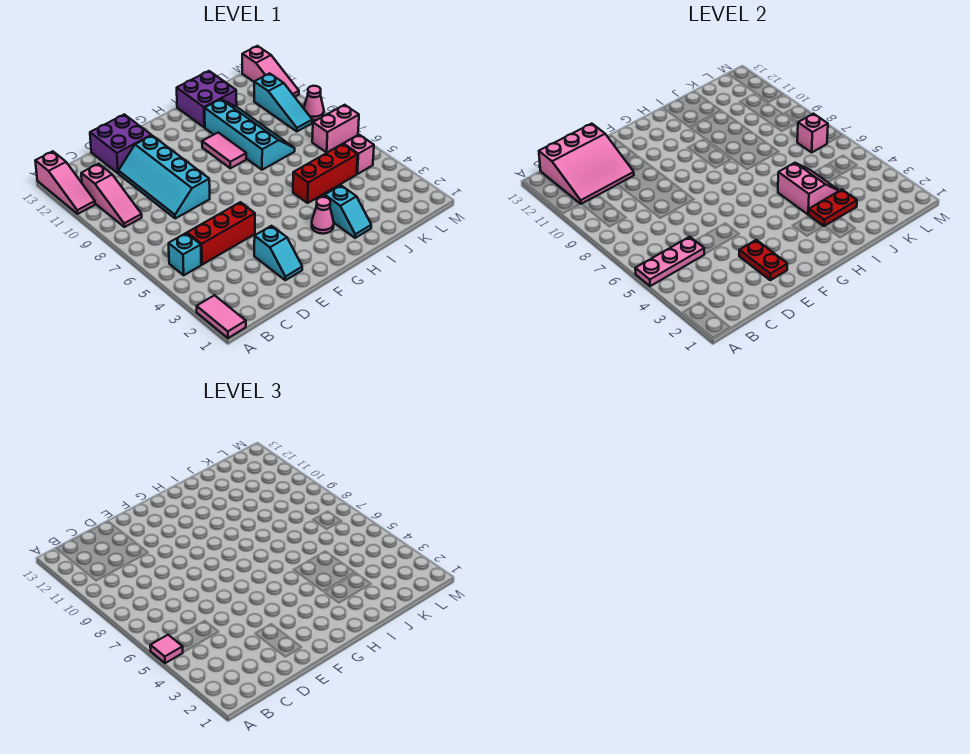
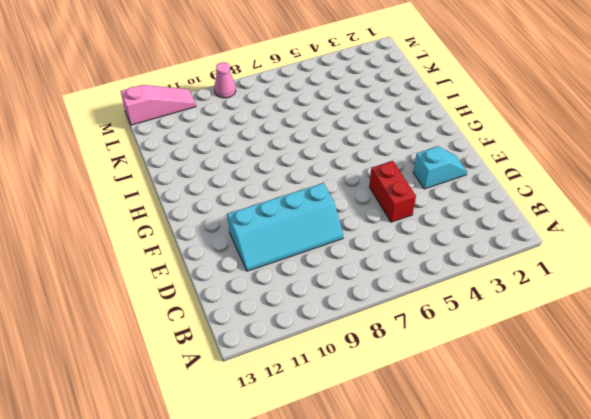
red 1x2 brick [369,161,416,222] -> red 1x3 brick [187,202,255,265]
none -> pink 1x2 tile [197,295,246,338]
none -> pink 1x3 slope [35,151,95,214]
none -> cyan 1x1 brick [169,233,201,275]

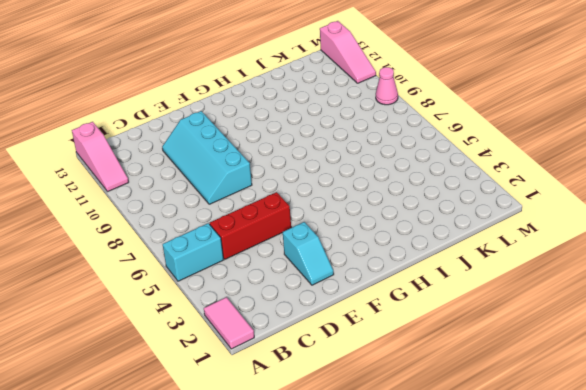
cyan 1x2 brick [163,223,224,281] -> cyan 1x1 brick [169,233,201,275]
none -> pink 1x3 slope [81,164,142,227]
none -> purple 2x2 brick [90,114,152,174]
none -> pink 1x1 cone [312,197,334,234]

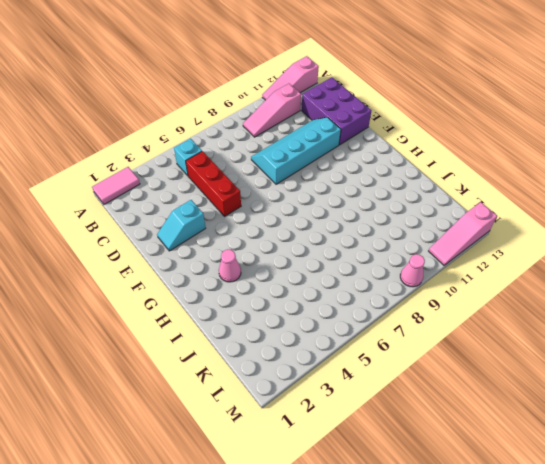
purple 2x3 brick [302,77,371,145] -> purple 2x2 brick [90,114,152,174]
none -> pink 1x2 tile [202,133,246,168]
none -> cyan 1x2 slope [325,185,371,238]
none -> red 1x3 brick [293,144,358,203]

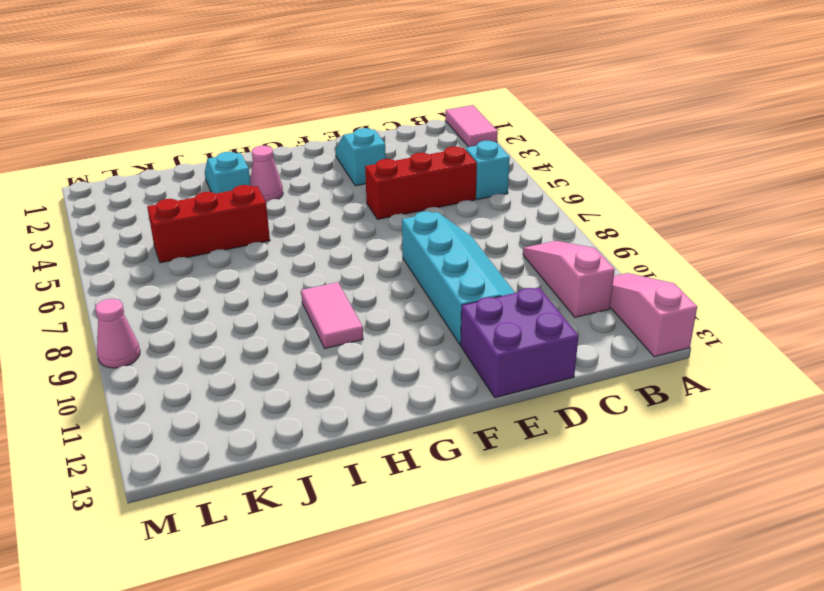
none -> cyan 2x4 slope [205,99,295,170]
none -> purple 2x2 brick [177,71,237,127]
none -> pink 1x1 brick [344,135,374,174]

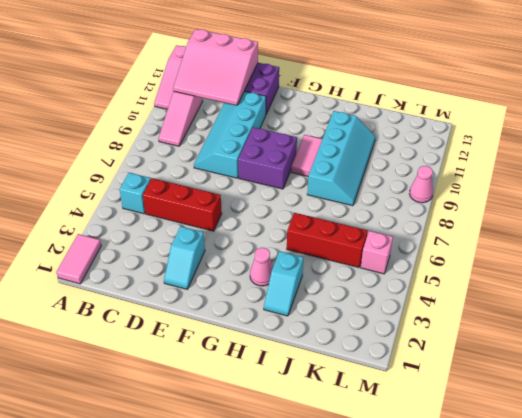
purple 2x2 brick [238,127,297,189] -> purple 2x2 brick moved to [177,71,237,127]
none -> pink 1x2 brick [312,105,359,152]
none -> cyan 1x3 slope [254,73,312,131]
none -> pink 1x3 slope [242,46,299,97]

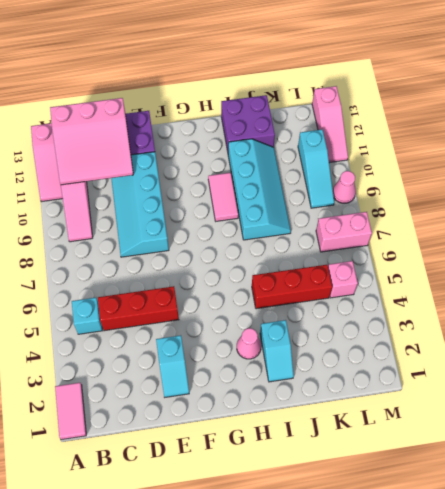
none -> pink 1x3 plate [635,237,704,286]
none -> red 1x2 plate [739,240,787,280]
none -> red 1x2 plate [809,190,857,226]

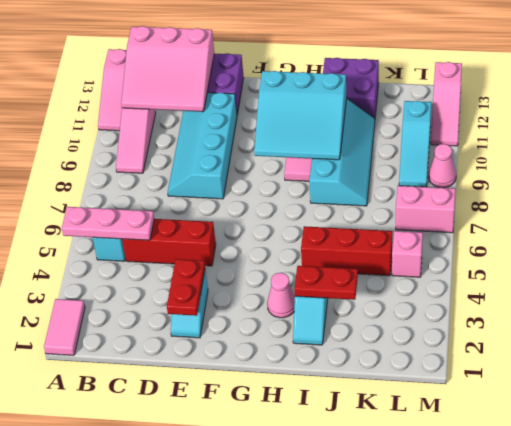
cyan 3x3 slope [254,71,347,160] -> none
none -> pink 2x2 slope [778,163,839,215]
none -> pink 1x1 brick [797,114,828,152]
none -> pink 1x1 tile [150,635,183,663]

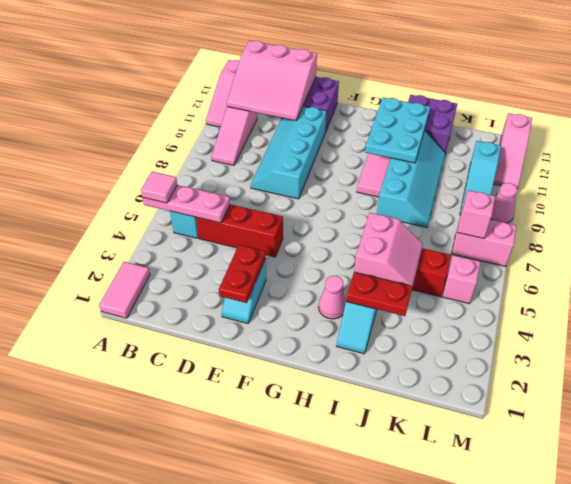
cyan 2x3 plate [365,98,430,163] -> none

